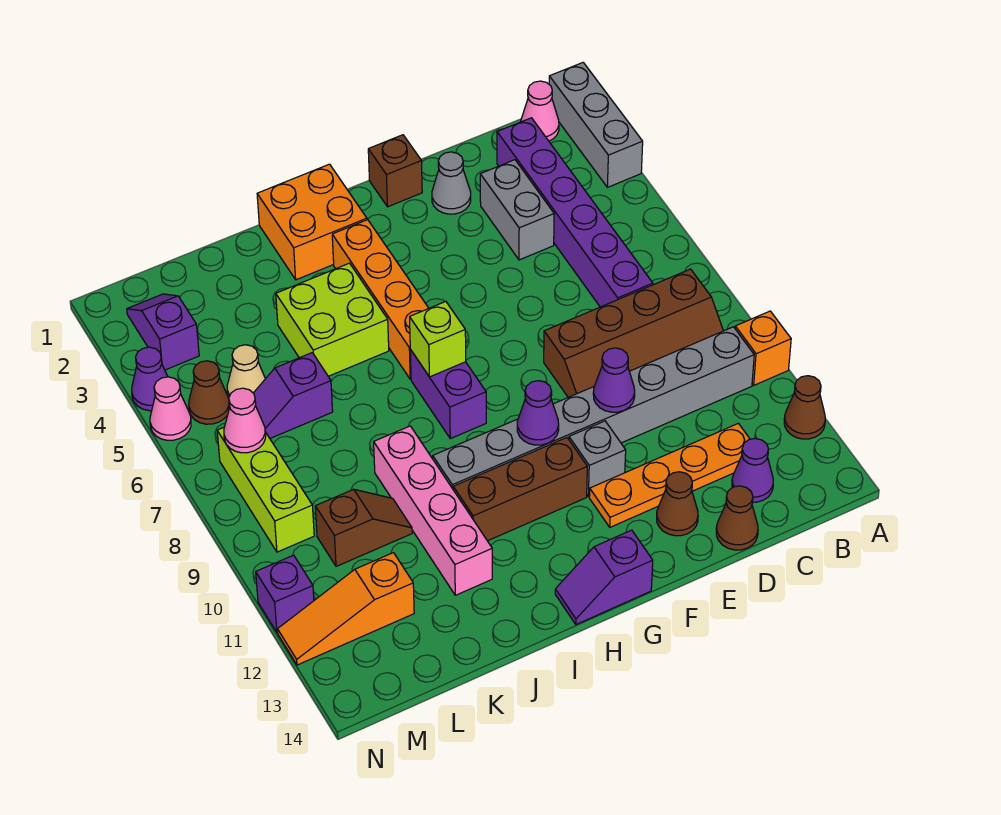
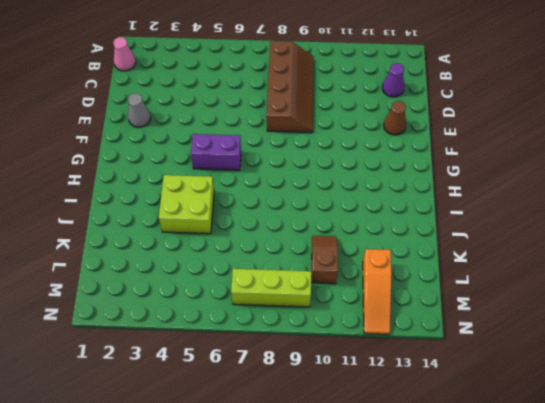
purple 1x2 brick [191,134,241,170] -> purple 1x2 brick moved to [410,350,486,439]
none -> grey 1x3 brick [549,63,643,187]
none -> orange 1x1 brick [735,311,791,385]
none -> brown 1x1 cone [784,376,825,439]
none -> grey 1x8 brick [433,327,754,489]

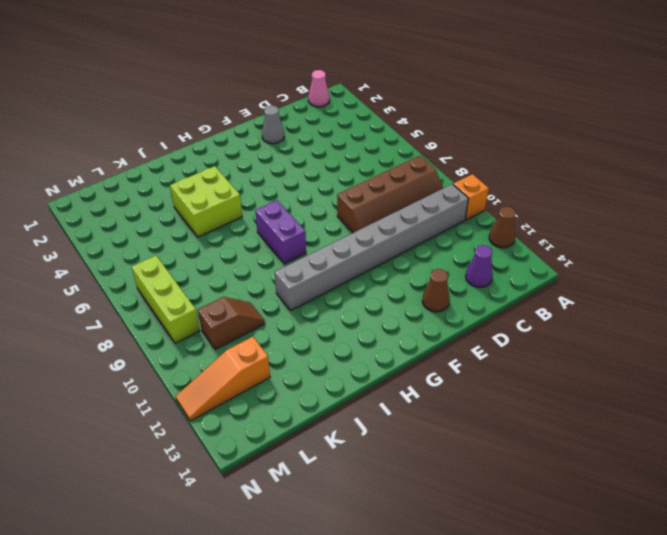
none -> grey 1x3 brick [549,63,643,187]
none -> purple 1x6 brick [497,118,653,307]
none -> orange 1x4 plate [589,423,750,527]
none -> grey 1x2 brick [480,160,554,260]

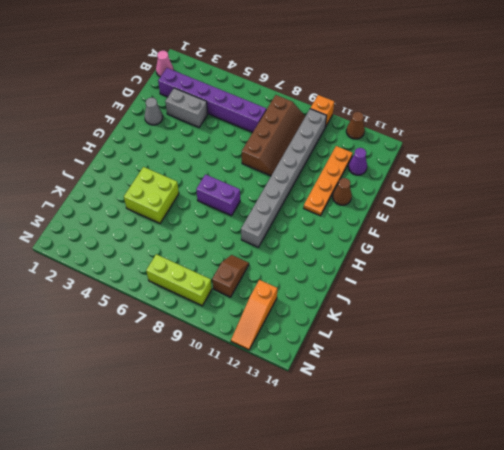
none -> grey 1x3 brick [549,63,643,187]
none -> brown 1x1 cone [716,486,758,550]
none -> brown 1x1 brick [368,135,422,207]
none -> grey 1x1 brick [569,421,626,497]

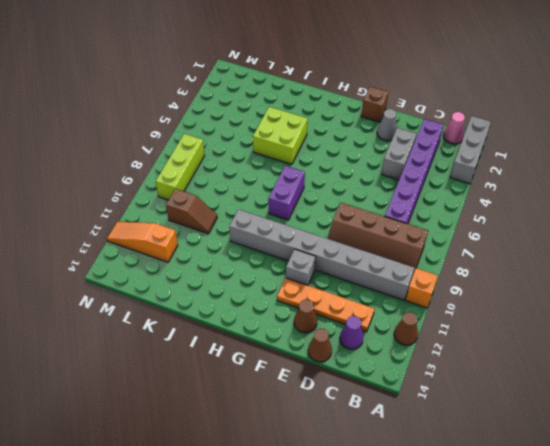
none -> brown 1x3 brick [453,438,587,541]
none -> purple 1x2 slope [555,530,653,625]
none -> orange 2x2 brick [257,164,367,280]
none -> orange 1x4 brick [332,220,429,379]

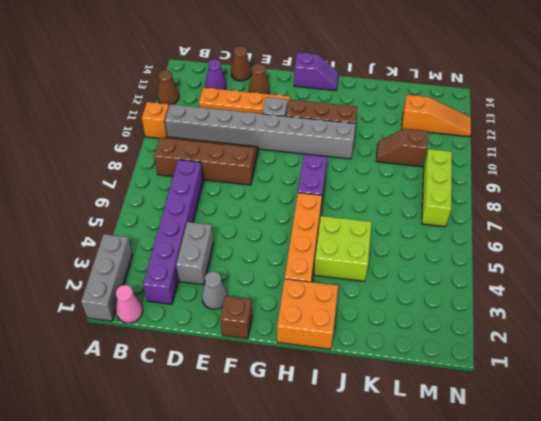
none -> pink 1x4 brick [374,426,492,595]
none -> purple 1x2 slope [254,353,333,438]
none -> tan 1x1 cone [227,345,265,397]
none -> purple 1x2 slope [127,294,199,370]

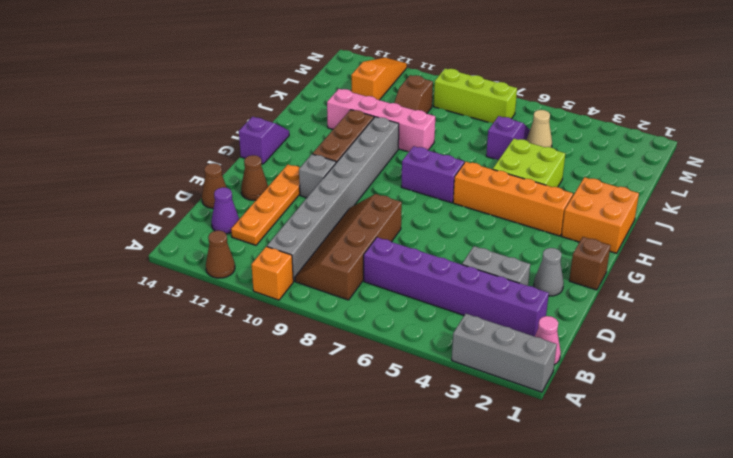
none -> purple 1x2 slope [127,294,199,370]
none -> brown 1x1 cone [189,361,230,424]
none -> purple 1x1 cone [132,347,168,411]
none -> pink 1x1 cone [150,377,191,440]

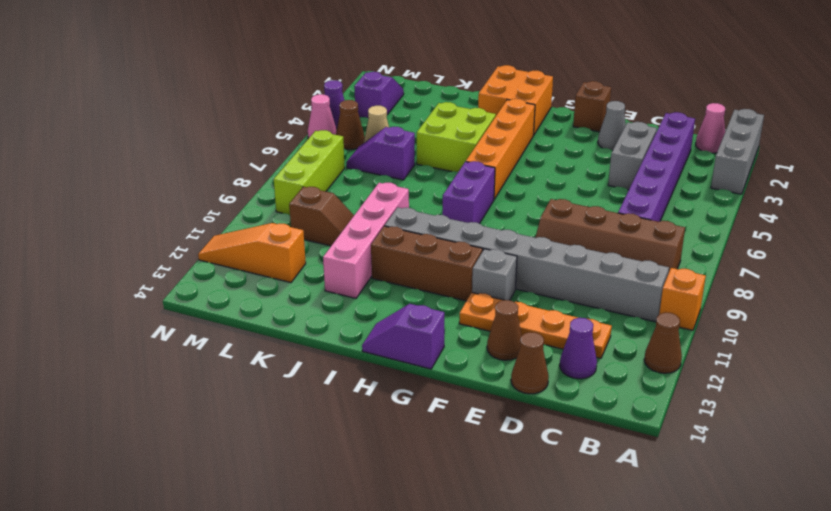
none -> purple 1x1 brick [256,555,314,633]
none -> purple 1x1 cone [593,348,635,412]
none -> purple 1x1 cone [517,381,559,445]
none -> lime 1x1 brick [410,302,466,377]

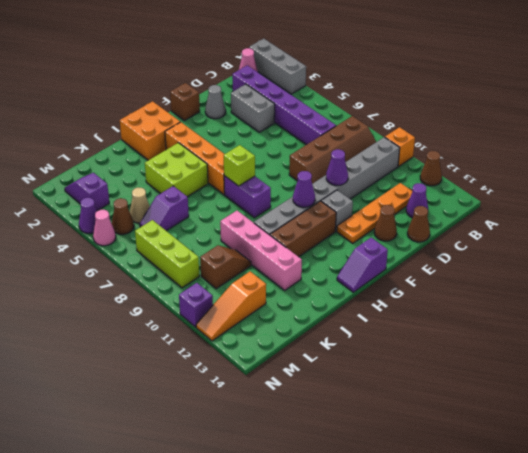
none -> pink 1x1 cone [224,388,266,453]

